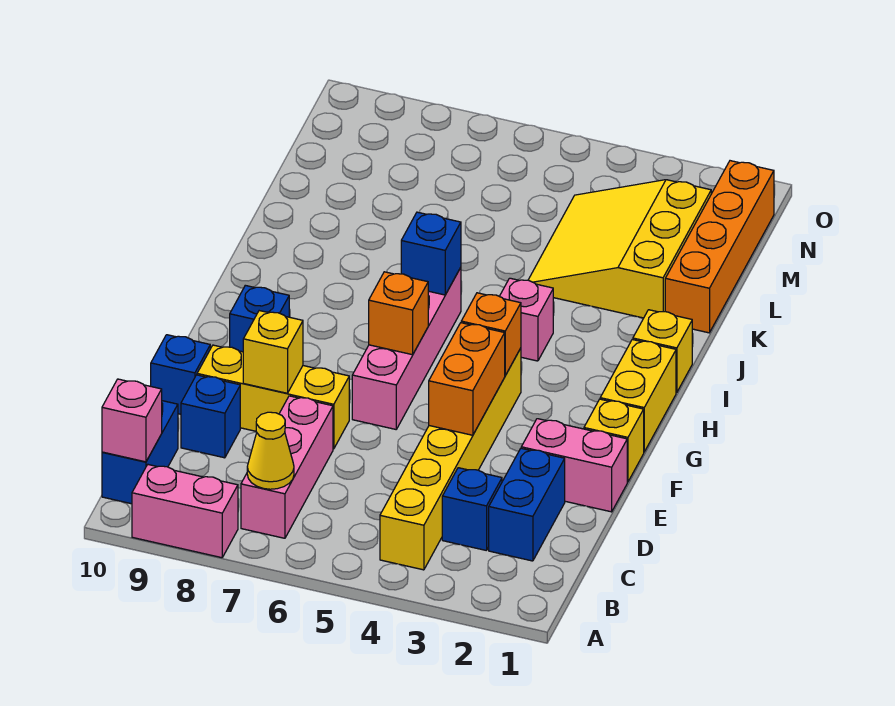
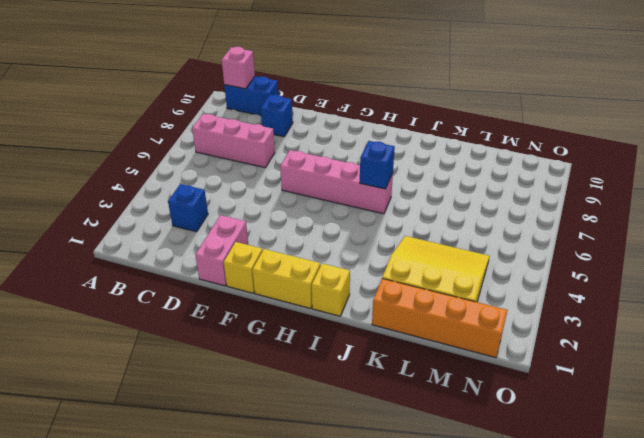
none -> pink 1x2 brick [132,465,238,558]
none -> yellow 1x6 brick [380,348,521,570]
none -> blue 1x2 brick [489,448,565,561]

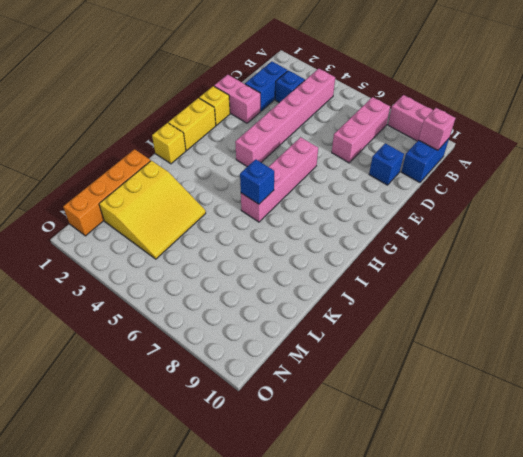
pink 1x6 brick [235,69,335,167] -> yellow 1x6 brick [380,348,521,570]
none -> yellow 1x3 brick [197,345,349,449]
none -> blue 1x1 brick [151,335,210,414]
none -> blue 1x1 brick [230,285,289,352]

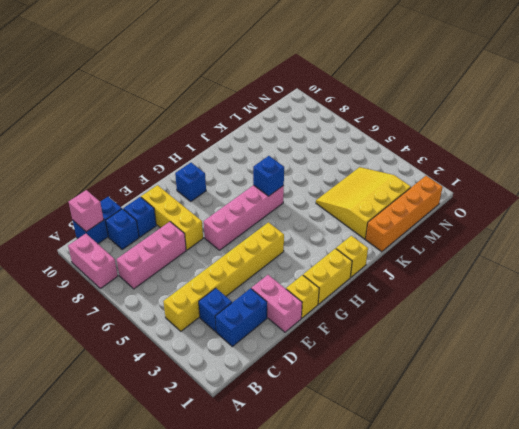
blue 1x1 brick [105,209,139,250] -> blue 1x1 brick moved to [151,335,210,414]
none -> pink 1x1 brick [500,278,553,361]
none -> yellow 1x1 cone [247,412,294,489]
none -> orange 1x2 brick [429,323,505,435]

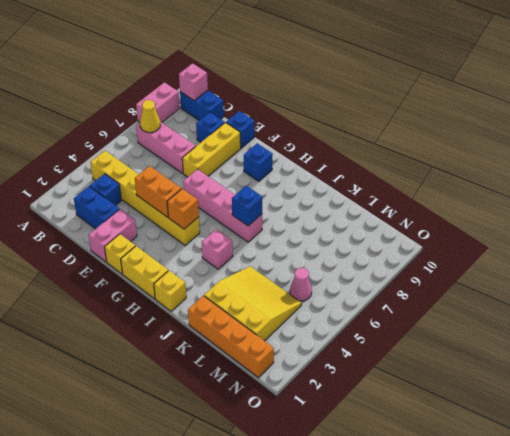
pink 1x1 cone [290,268,312,301] -> none
none -> yellow 1x1 brick [243,311,303,393]
none -> orange 1x1 brick [369,272,428,355]

